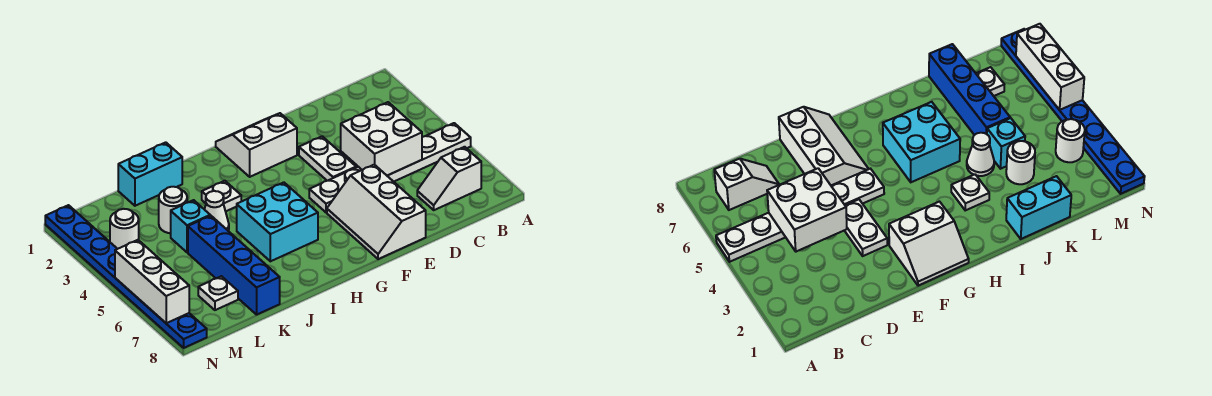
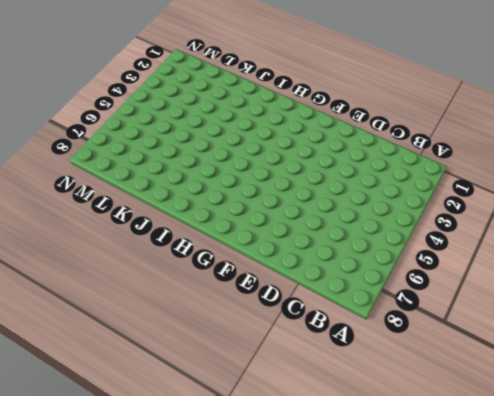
none -> white 1x6 plate [309,123,471,212]
none -> white 1x2 slope [417,147,481,210]
none -> white 1x2 plate [299,136,356,181]

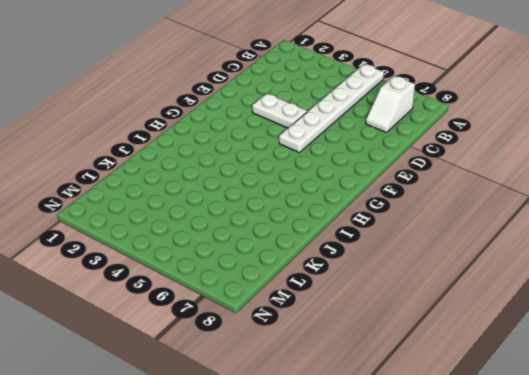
none -> white 2x3 slope [327,165,426,259]
none -> white 2x2 slope [216,113,297,177]
none -> cyan 2x2 brick [237,182,318,261]

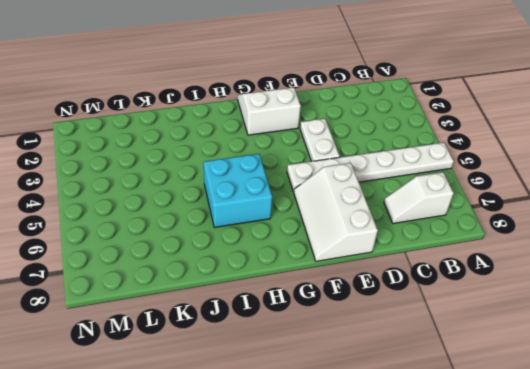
none -> white 1x1 plate [202,181,241,211]
none -> cyan 1x2 brick [118,142,183,206]
none -> white 1x1 cone [204,191,229,231]

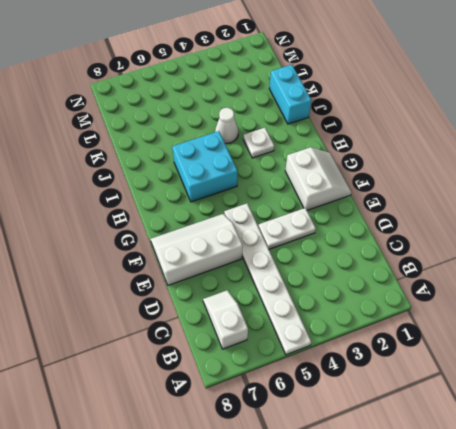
none -> white 1x1 round brick [159,187,187,233]
none -> cyan 1x1 brick [171,200,210,252]
none -> blue 1x4 brick [188,216,280,315]

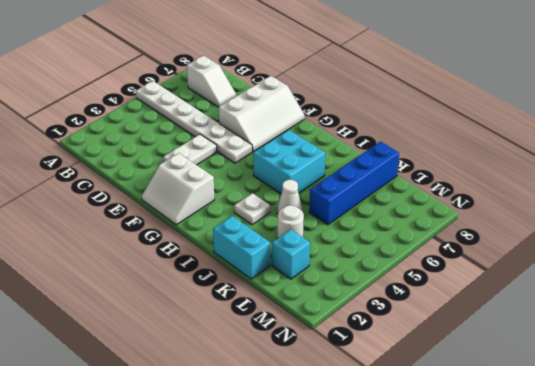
cyan 1x1 brick [272,229,310,279] -> cyan 1x1 brick moved to [171,200,210,252]
none -> white 1x1 plate [198,276,238,310]
none -> white 1x1 round brick [110,209,139,249]
none -> blue 1x8 plate [45,205,207,348]

